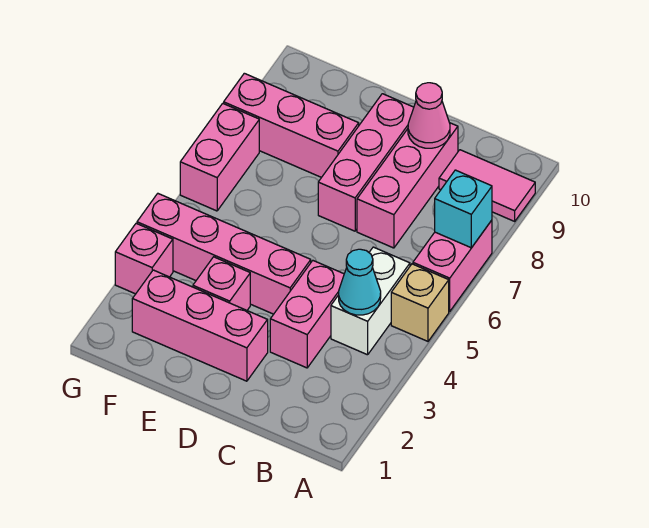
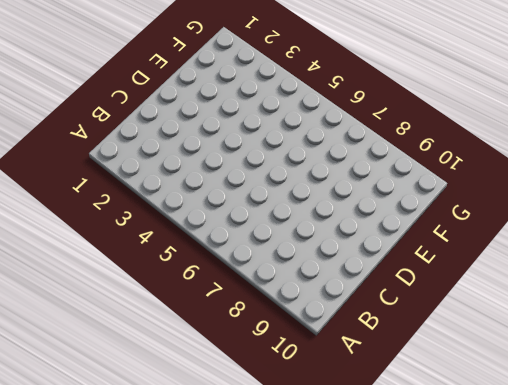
none -> tan 1x1 brick [391,264,449,341]
none -> pink 1x2 brick [413,220,492,311]
none -> pink 1x2 tile [439,150,535,221]

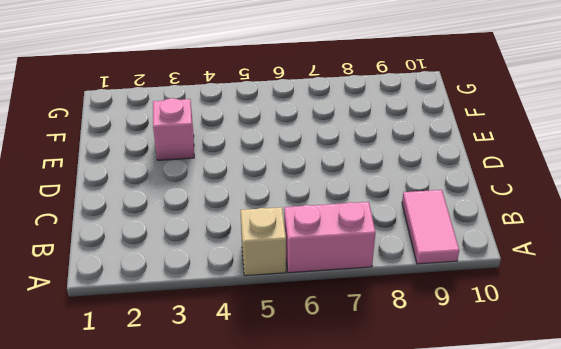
none -> white 1x2 brick [331,247,410,355]
none -> pink 1x2 brick [270,261,344,368]
none -> pink 1x3 brick [357,123,458,248]

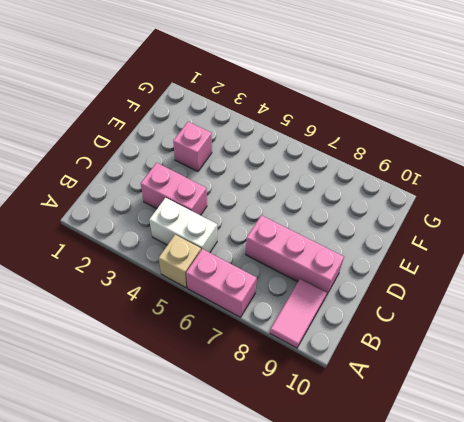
none -> pink 1x3 brick [132,270,268,381]
none -> pink 1x4 brick [137,194,311,314]
none -> pink 1x3 brick [318,94,414,231]

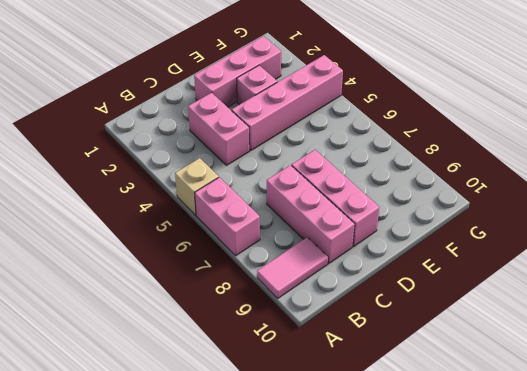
none -> white 1x2 brick [331,247,410,355]
none -> pink 1x3 brick [224,73,359,177]
none -> pink 1x1 brick [115,223,173,294]

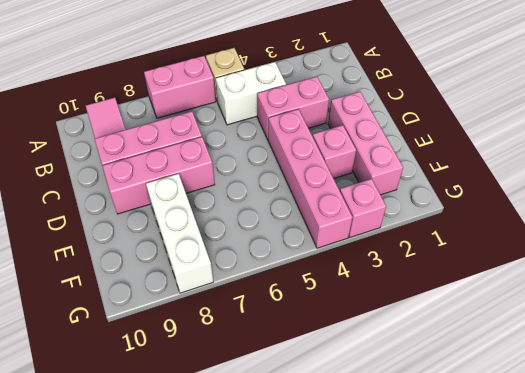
white 1x3 brick [146,174,213,293] -> pink 1x3 brick [224,73,359,177]
none -> pink 1x2 brick [180,103,259,211]
none -> cyan 1x1 brick [435,170,492,248]
none -> cyan 1x1 cone [339,249,381,315]

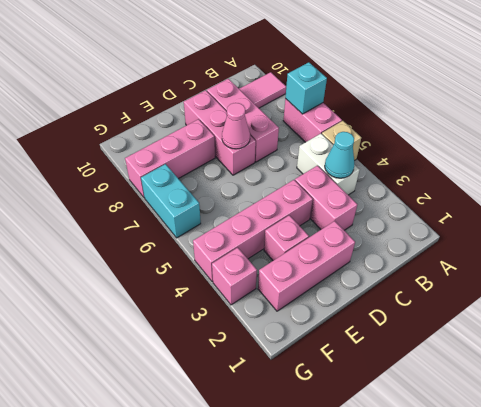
pink 1x1 cone [222,103,250,149] -> pink 1x1 cone moved to [408,83,450,148]
cyan 1x2 brick [141,164,201,238] -> pink 1x2 brick [180,103,259,211]

